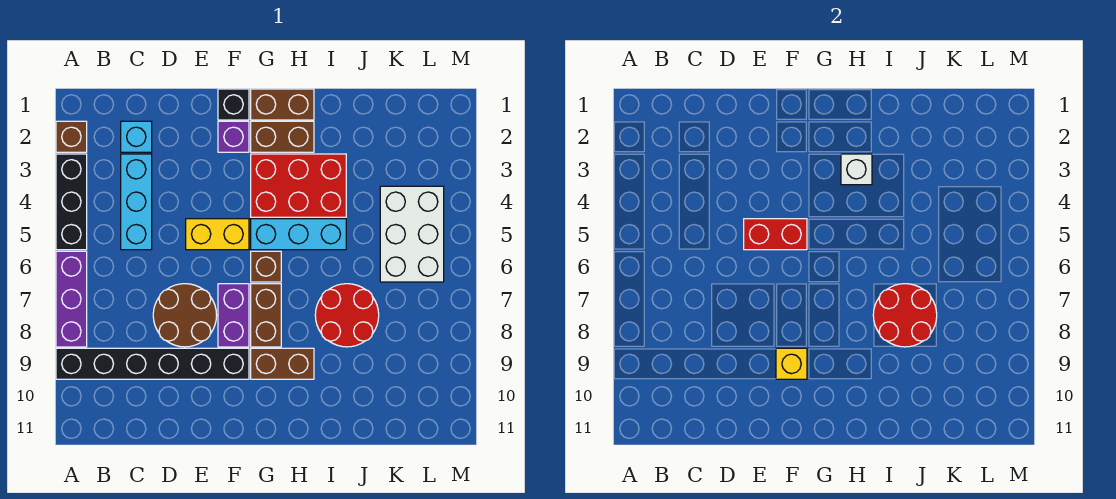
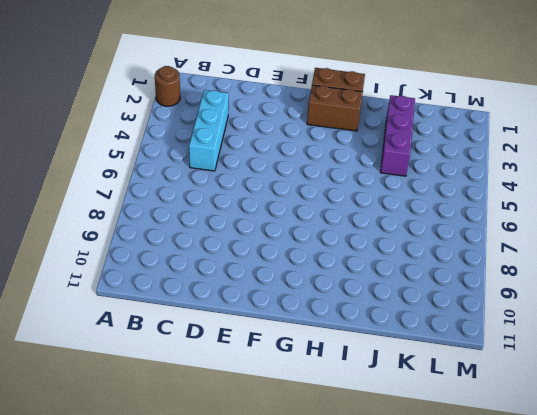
brown 1x1 round brick [155,66,180,106] -> brown 1x1 brick [56,121,87,152]
purple 1x3 brick [380,95,415,176] -> purple 1x3 brick moved to [56,251,87,347]
none -> black 1x3 brick [56,154,87,250]
none -> black 1x6 brick [56,348,249,379]
none -> cyan 1x1 brick [121,121,152,152]

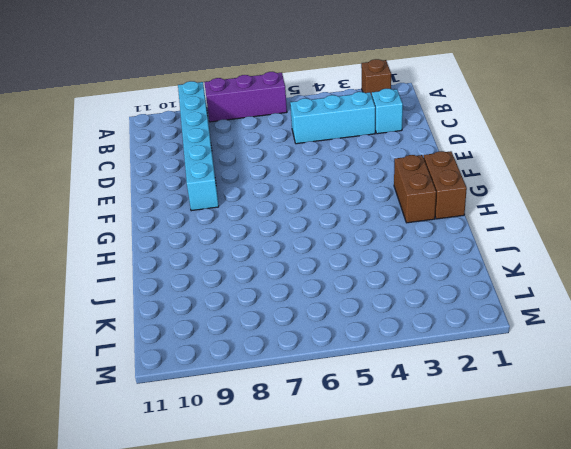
cyan 1x6 brick [178,81,219,211] -> black 1x6 brick [56,348,249,379]
none -> black 1x3 brick [56,154,87,250]
none -> brown 2x2 round brick [153,284,217,347]
none -> yellow 1x2 brick [186,219,249,250]

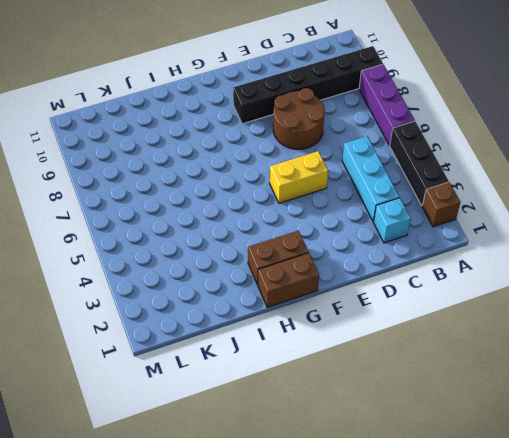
none -> black 1x1 brick [218,89,249,120]
none -> purple 1x1 brick [218,121,249,152]
none -> purple 1x2 brick [218,284,249,347]

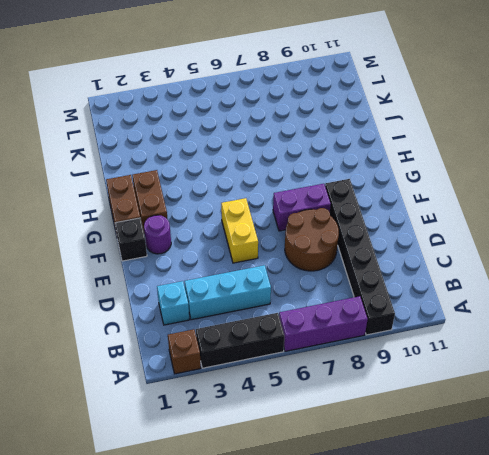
purple 1x1 round brick [144,215,171,254] -> purple 1x1 brick [218,121,249,152]
none -> red 2x3 brick [251,154,346,217]
none -> cyan 1x3 brick [251,219,346,250]
none -> brown 1x1 brick [251,251,281,282]

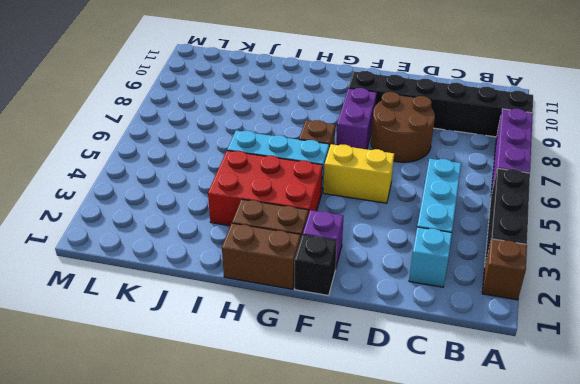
none -> brown 1x2 brick [251,284,281,347]
none -> brown 1x2 brick [251,348,314,379]
none -> red 2x2 round brick [315,284,379,347]

